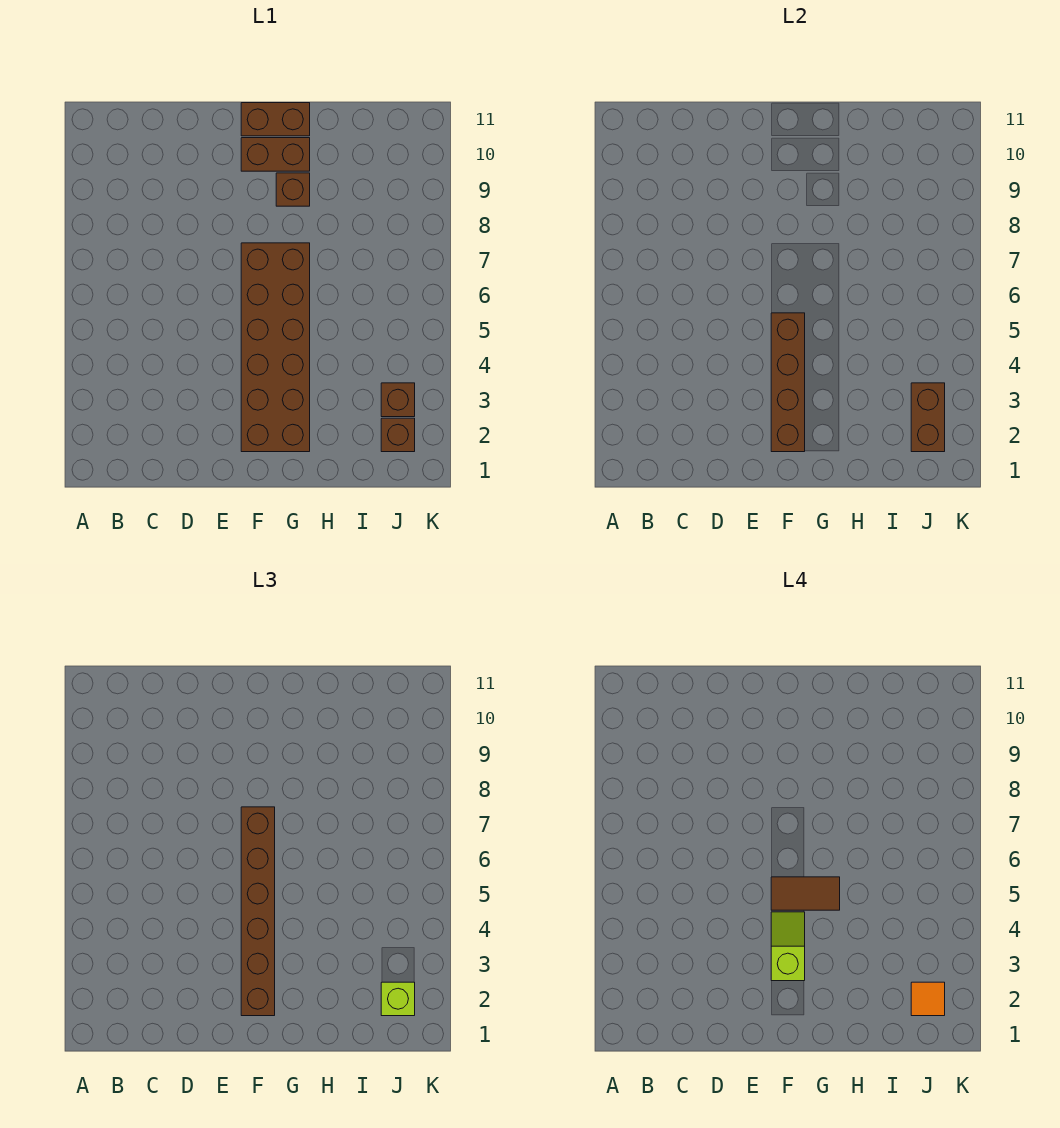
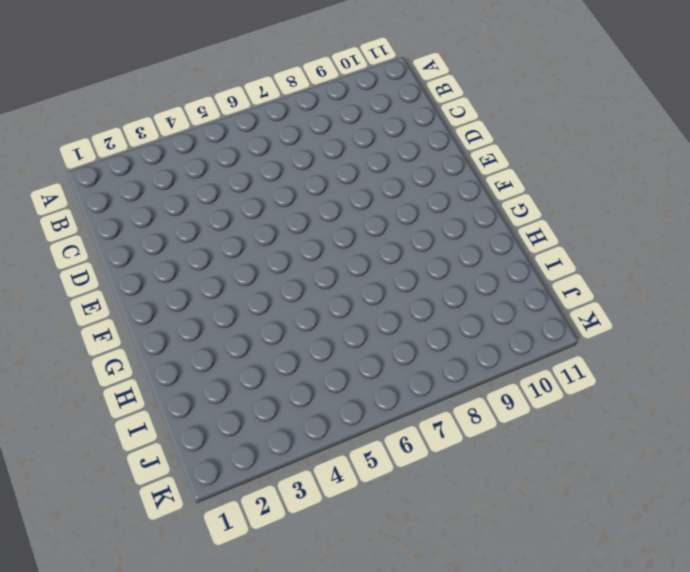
none -> brown 2x6 brick [241,243,310,452]
none -> brown 1x2 brick [241,138,310,171]
none -> brown 1x2 brick [241,103,310,136]

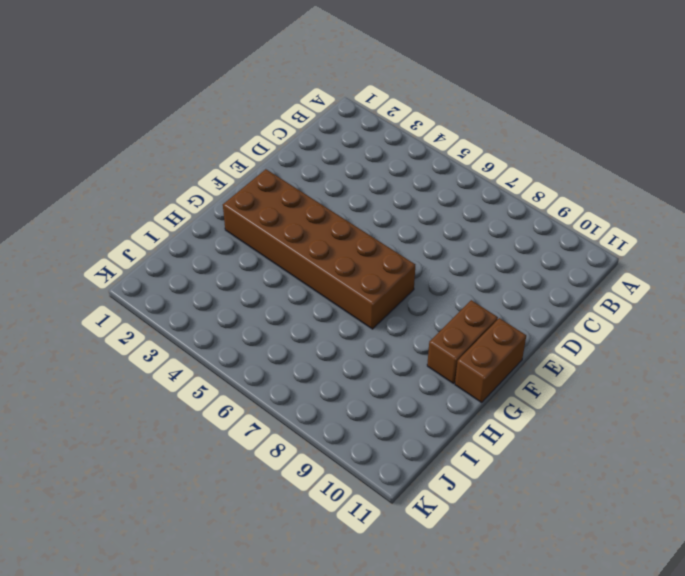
none -> brown 1x1 brick [276,173,310,206]
none -> brown 1x1 brick [381,418,415,452]
none -> brown 1x1 brick [381,383,415,417]

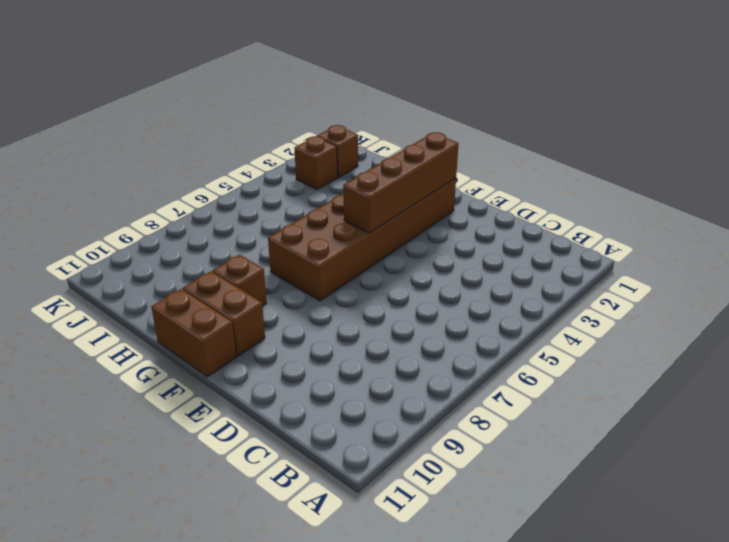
none -> brown 1x2 brick [911,383,945,452]
none -> brown 1x6 brick [241,807,275,1016]
none -> lime 1x1 brick [381,982,415,1016]

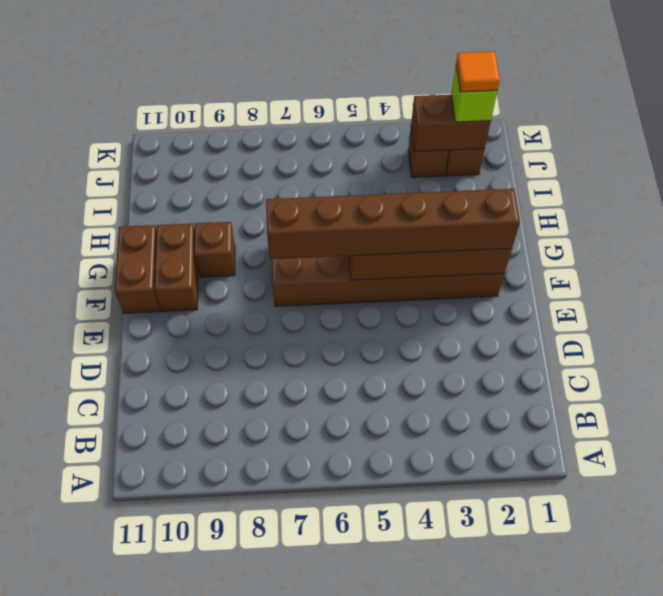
none -> lime 1x2 slope [771,912,805,981]
none -> brown 1x2 tile [771,877,840,910]

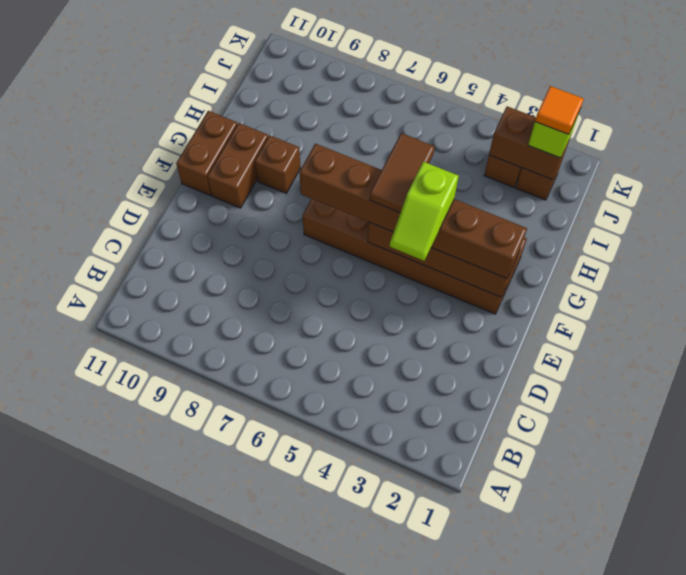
lime 1x2 slope [390,162,459,261] -> lime 1x2 slope turned to [771,912,805,981]

